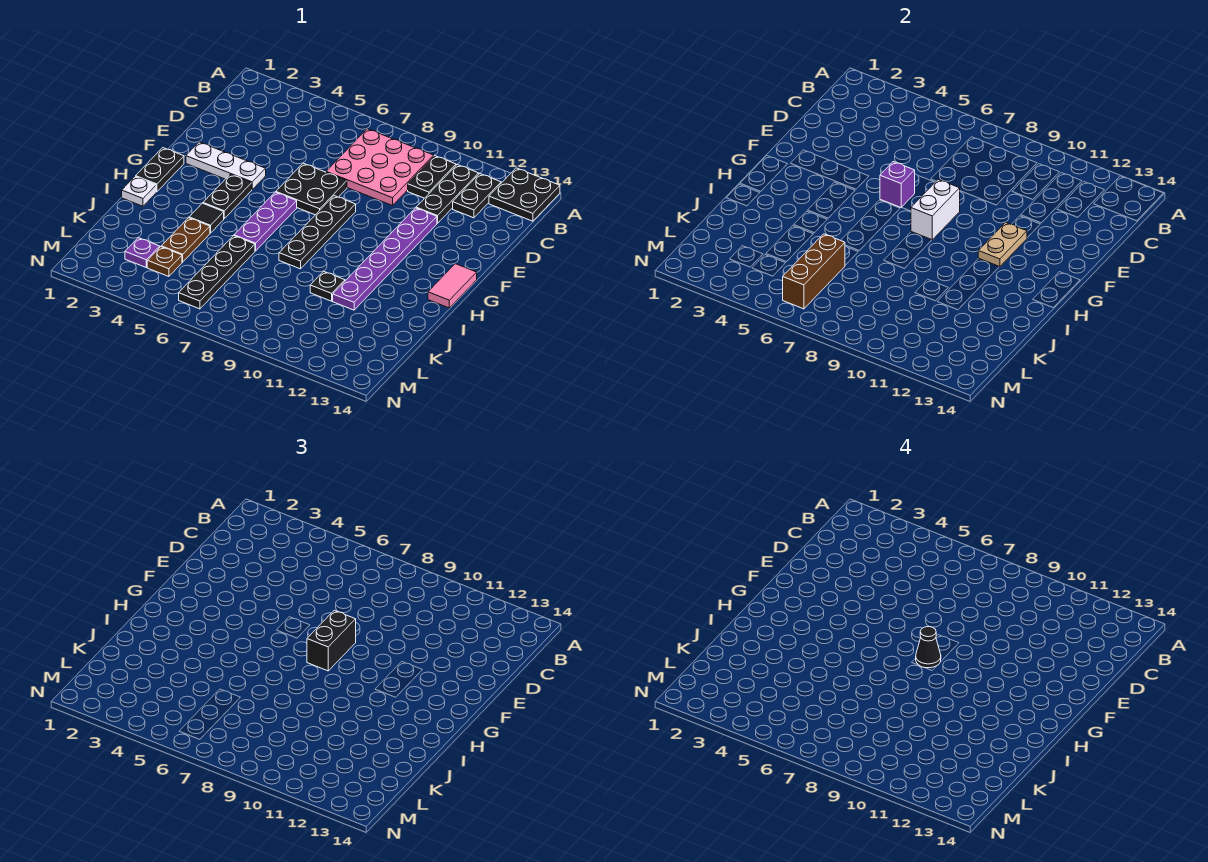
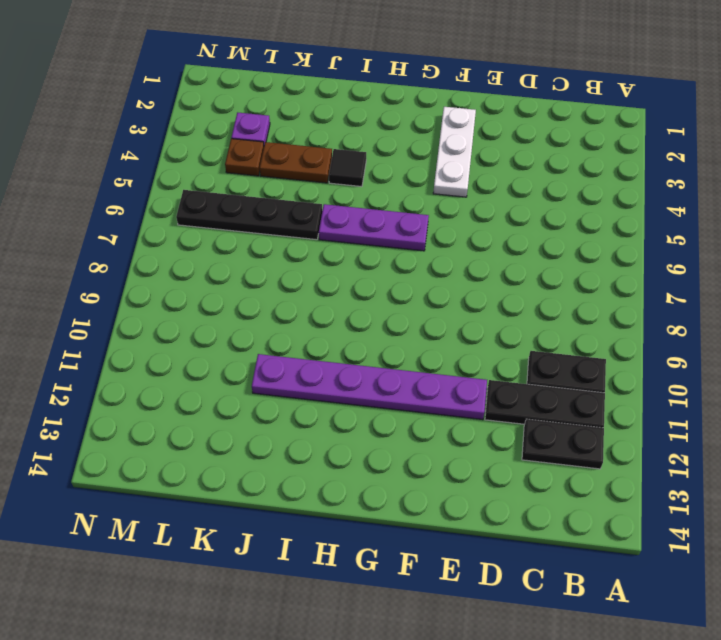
none -> black 2x2 plate [489,168,560,221]
none -> pink 3x3 plate [326,129,434,205]
none -> black 2x2 plate [276,163,347,215]

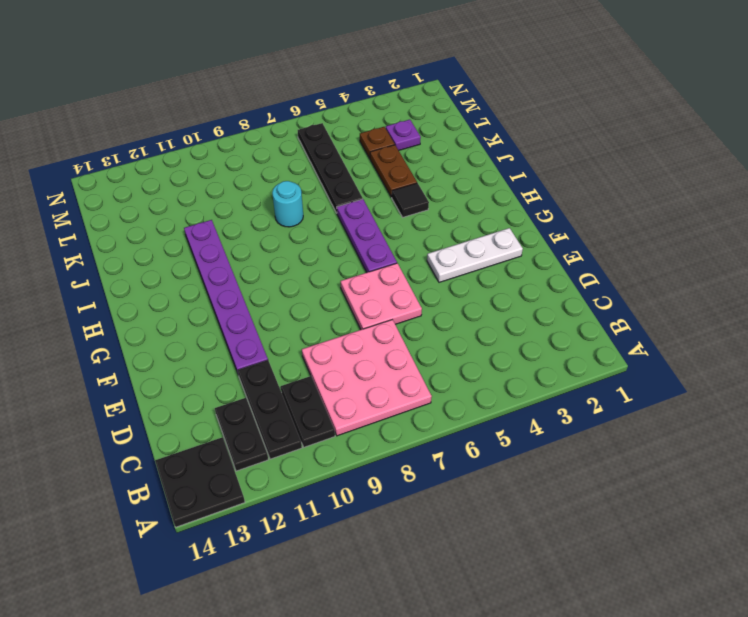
pink 2x2 plate [341,263,422,330] -> black 2x2 plate [276,163,347,215]
cyan 1x1 round brick [272,181,303,227] -> none
none -> black 1x4 plate [279,196,356,269]
none -> black 1x2 plate [136,148,184,192]
none -> black 1x2 plate [203,174,252,218]

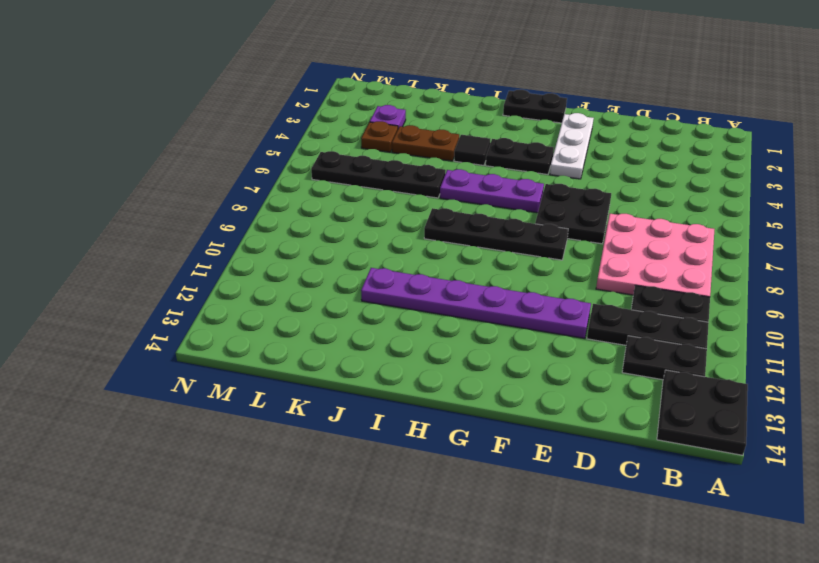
none -> pink 1x2 tile [428,264,477,308]
none -> white 1x1 plate [122,176,156,206]
none -> black 1x1 plate [310,271,345,301]

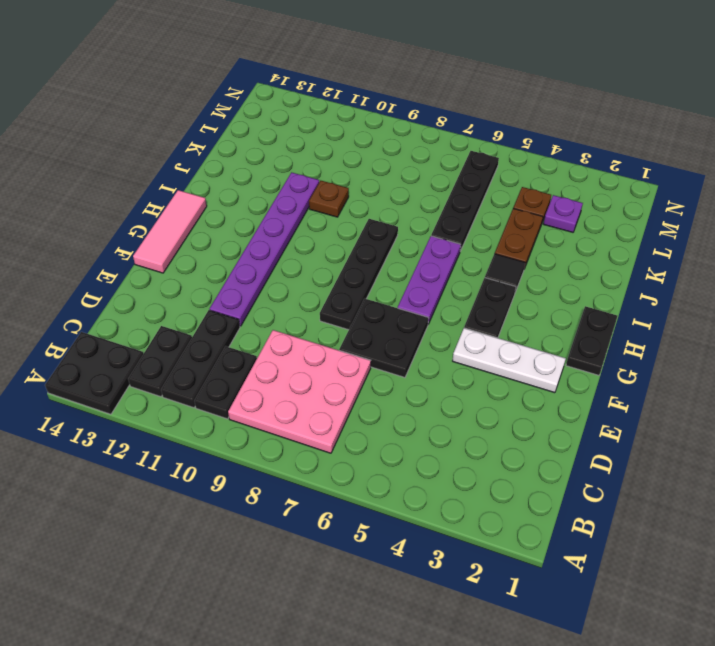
pink 1x3 tile [133,190,207,273] -> pink 1x2 tile [428,264,477,308]
brown 1x1 plate [309,181,349,217] -> black 1x1 plate [310,271,345,301]
none -> white 1x1 plate [122,176,156,206]
none -> purple 1x1 brick [880,162,915,207]
none -> white 1x2 brick [911,179,960,240]

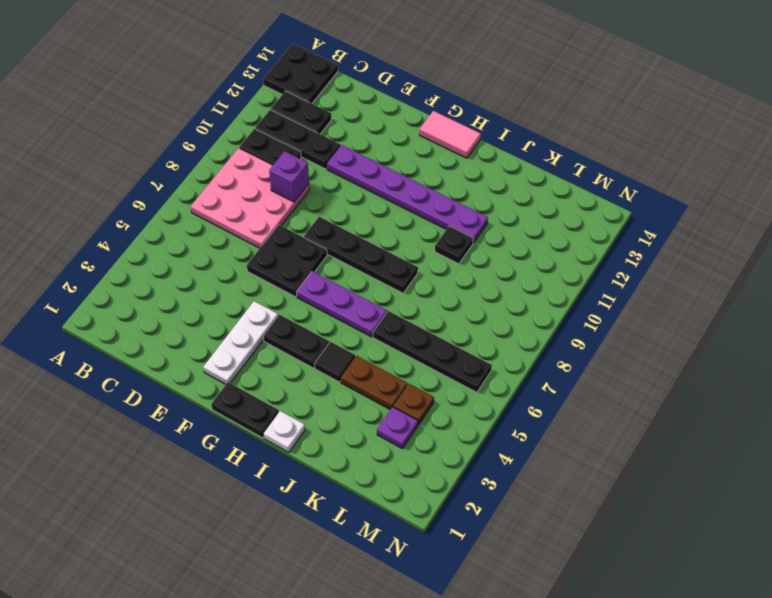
purple 1x1 brick [269,151,309,202] -> purple 1x1 brick moved to [880,162,915,207]
none -> white 1x2 brick [911,179,960,240]
none -> tan 1x2 plate [978,222,1027,267]
none -> brown 1x3 brick [783,234,845,309]

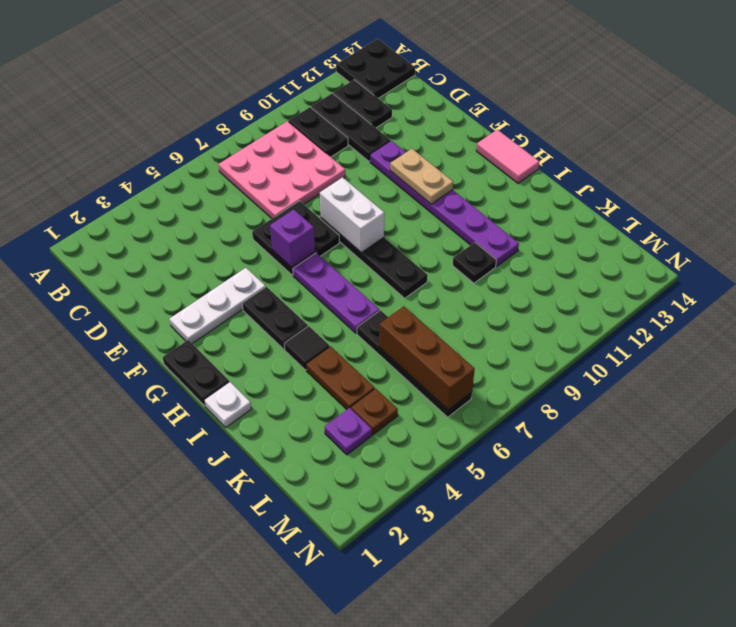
none -> black 1x2 brick [307,610,356,671]
none -> black 1x1 cone [916,627,941,668]

